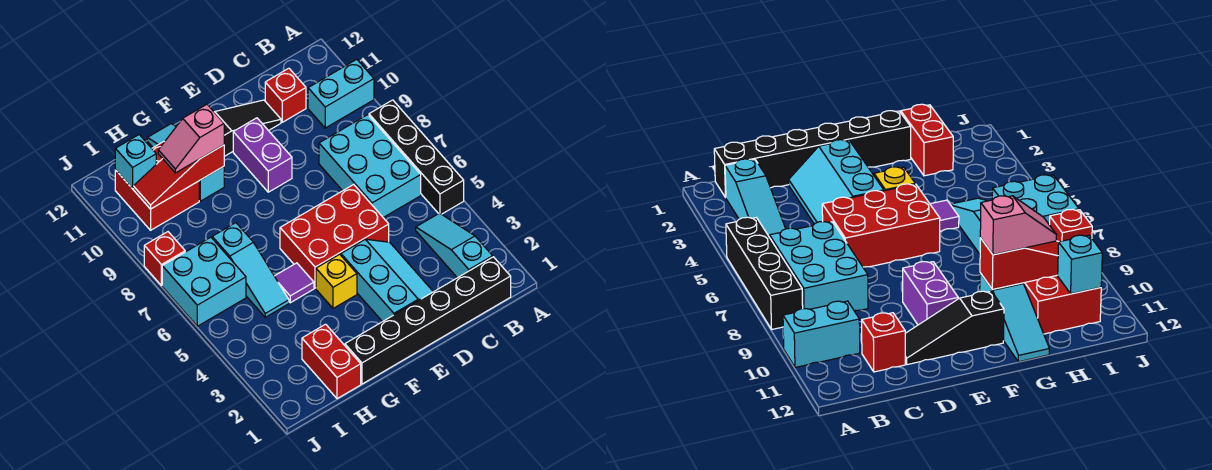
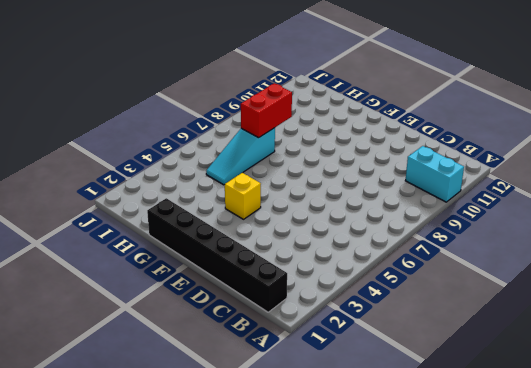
red 1x2 brick [241,83,292,138] -> red 1x2 brick moved to [302,324,361,399]
none -> black 1x4 brick [369,100,464,214]
none -> cyan 1x3 slope [416,213,493,278]
none -> cyan 2x3 brick [319,115,421,217]

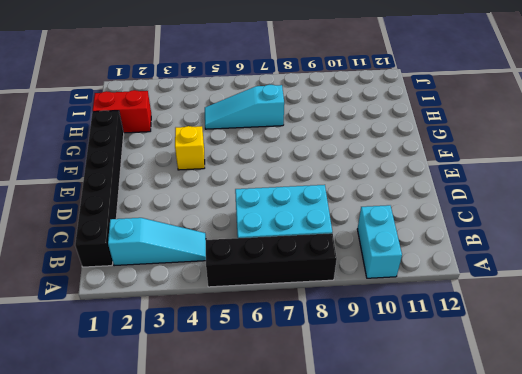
none -> red 1x1 brick [265,68,306,122]
none -> cyan 2x3 slope [341,239,433,322]
none -> red 2x3 brick [280,185,389,288]

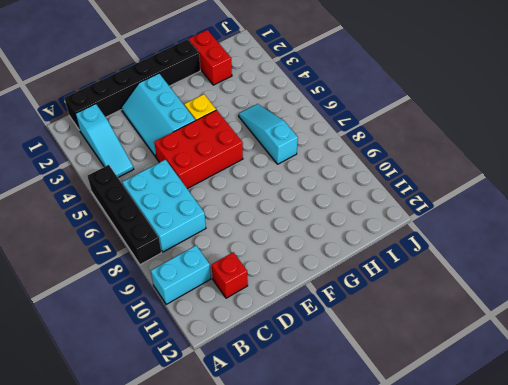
none -> black 1x3 slope [215,100,281,156]
none -> purple 1x2 brick [233,118,292,192]
none -> purple 1x1 tile [275,263,314,303]

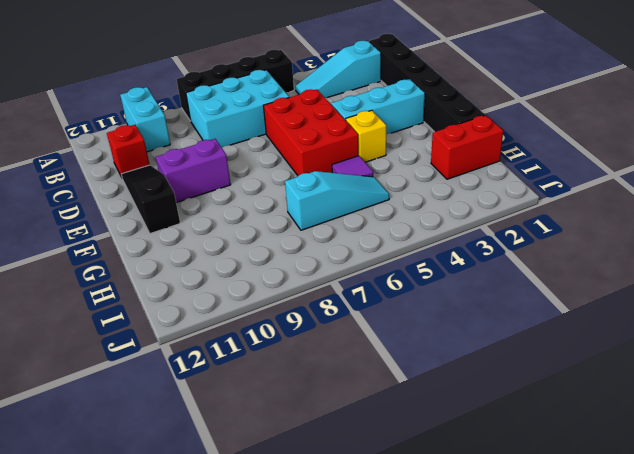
none -> cyan 1x3 slope [147,124,224,201]
none -> red 2x2 brick [115,142,199,230]
none -> cyan 2x2 brick [162,237,246,326]

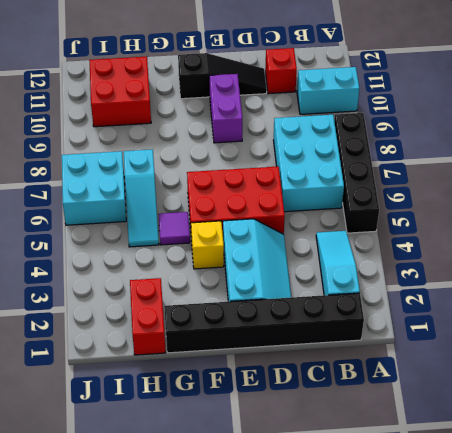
none -> cyan 1x3 slope [147,124,224,201]
none -> red 1x1 brick [144,232,185,286]
none -> red 1x3 slope [133,145,224,209]

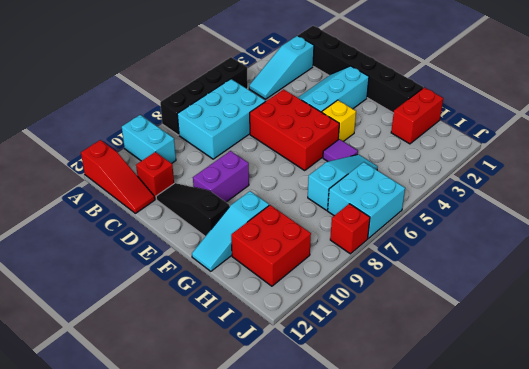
red 1x3 slope [81,140,155,213] -> red 1x3 slope moved to [133,145,224,209]
none -> cyan 1x1 brick [115,135,156,189]
none -> pink 1x2 slope [158,104,224,173]

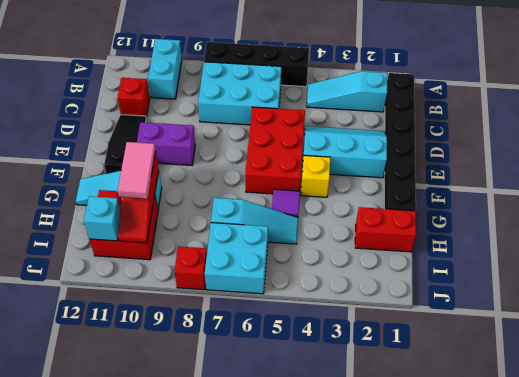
pink 1x2 tile [118,142,156,199] -> pink 1x2 slope [158,104,224,173]

